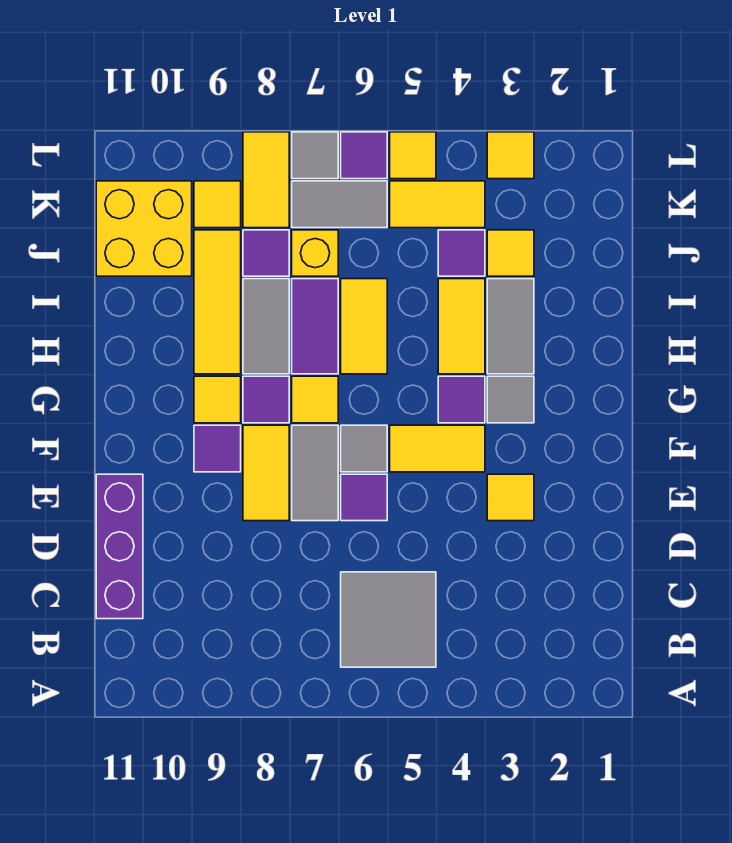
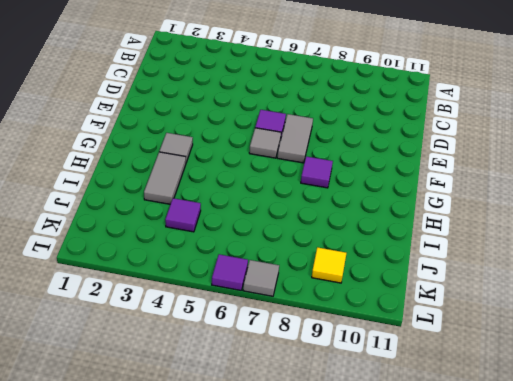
none -> grey 2x2 tile [341,572,436,667]
none -> purple 1x3 brick [96,474,143,619]
none -> yellow 1x1 tile [487,474,534,521]
none -> yellow 1x2 tile [243,425,289,521]

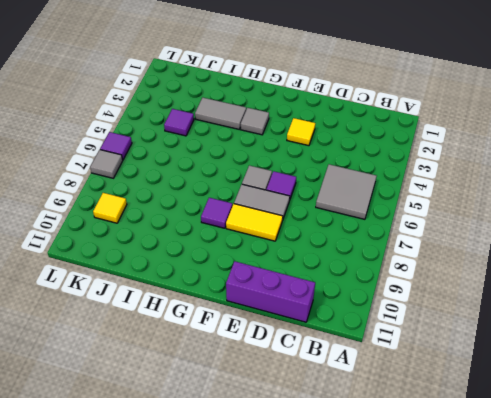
none -> yellow 1x2 tile [390,425,485,472]
none -> purple 1x1 tile [194,425,241,472]
none -> purple 1x1 tile [438,376,485,423]
none -> yellow 1x1 tile [292,376,338,423]

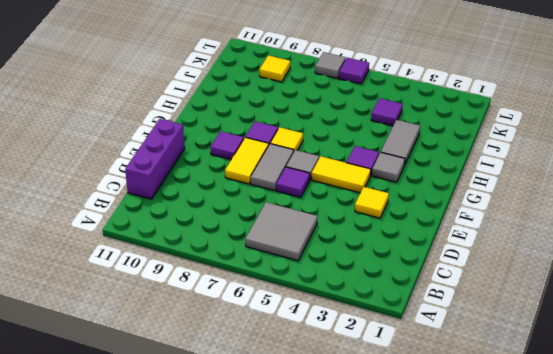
none -> yellow 1x1 tile [194,376,241,423]
none -> yellow 1x2 tile [438,279,485,374]
none -> yellow 1x2 tile [341,279,387,374]
none -> purple 1x2 tile [292,279,338,374]

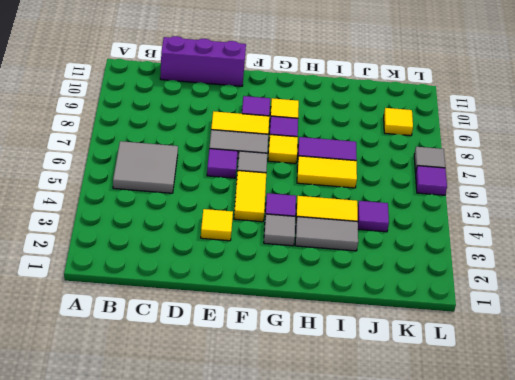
none -> grey 1x2 tile [243,279,289,374]
none -> yellow 1x3 tile [194,230,241,374]
none -> yellow 1x1 tile [487,230,534,276]
none -> yellow 1x1 brick [292,230,338,276]

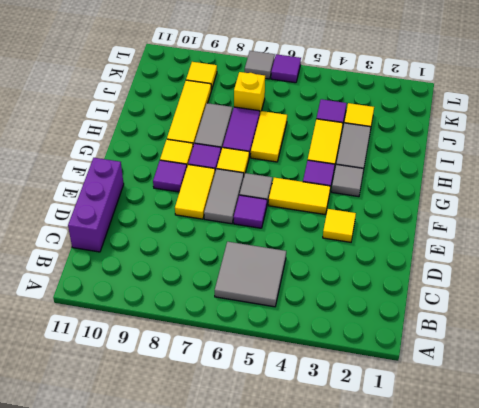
none -> purple 1x1 tile [243,230,289,276]
none -> yellow 2x2 brick [96,181,192,276]
none -> yellow 1x2 tile [390,181,485,228]
none -> grey 1x2 tile [292,181,387,228]

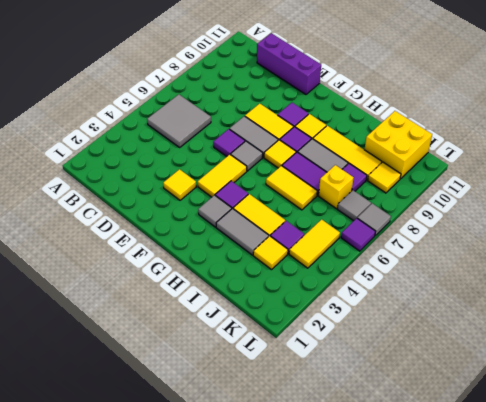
grey 1x1 tile [337,190,371,221] -> grey 1x2 tile [292,181,387,228]
none -> yellow 1x2 tile [243,132,289,228]
none -> yellow 1x1 tile [487,132,534,179]
none -> yellow 1x1 tile [390,132,436,179]

